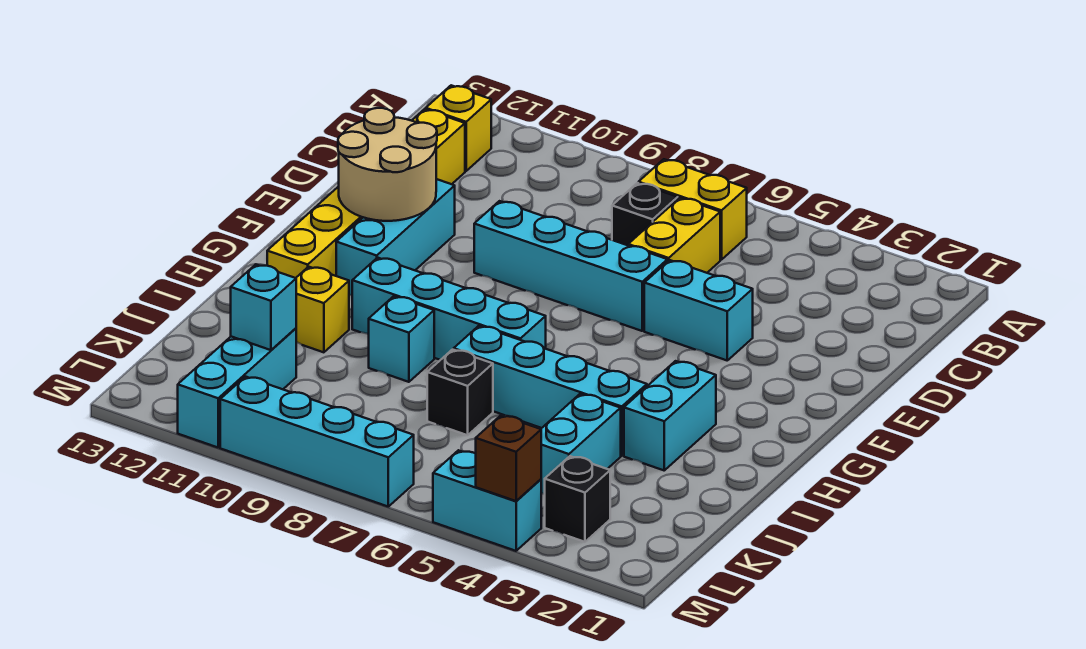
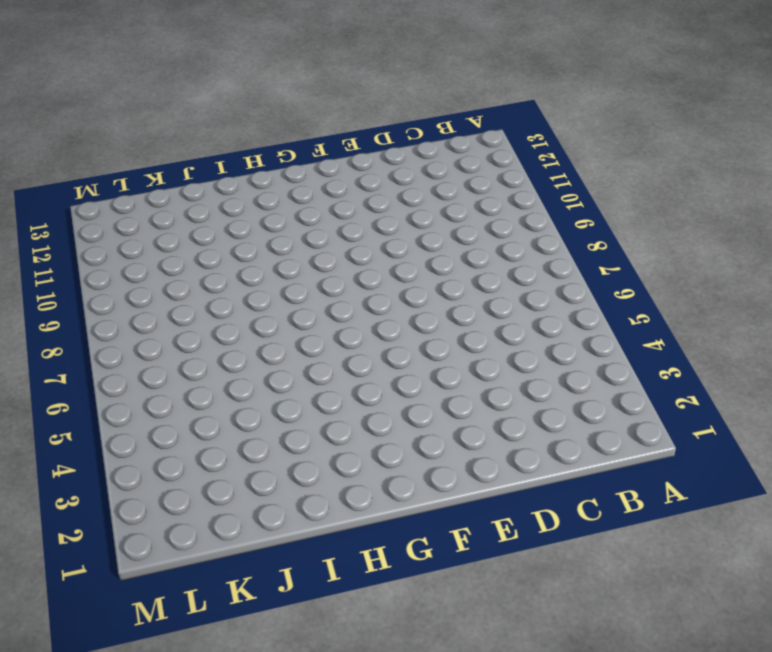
none -> yellow 1x2 brick [639,159,747,260]
none -> yellow 1x1 brick [426,85,491,171]
none -> yellow 1x2 brick [628,198,720,273]

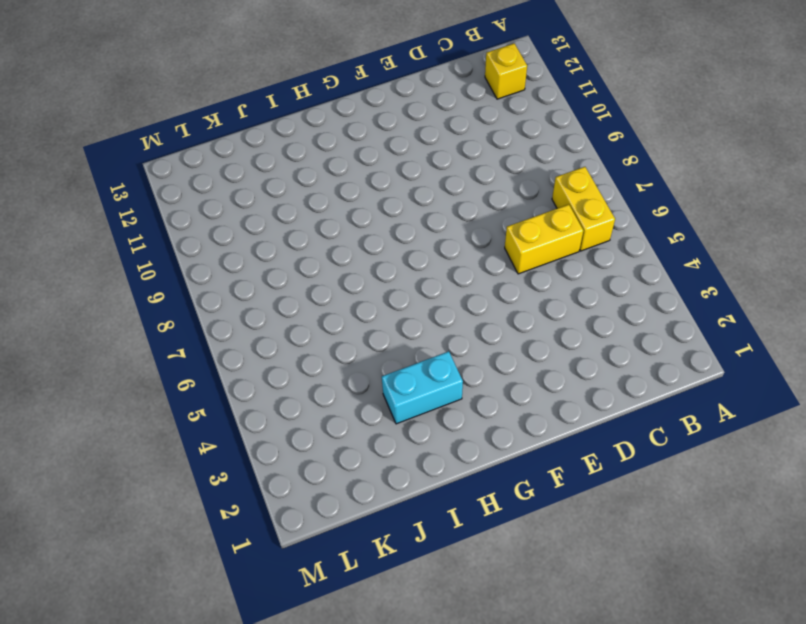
none -> black 1x1 brick [612,183,678,245]
none -> yellow 1x6 brick [267,109,465,278]
none -> cyan 1x2 brick [644,260,753,360]

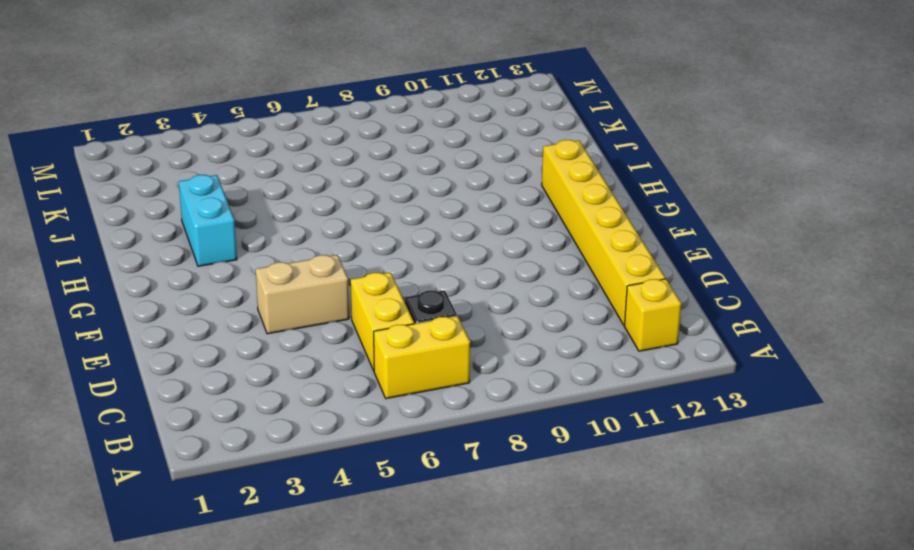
tan 1x2 brick [256,255,349,334] -> cyan 1x2 brick [644,260,753,360]
none -> cyan 1x4 brick [474,201,668,331]
none -> cyan 1x3 brick [336,179,455,295]
none -> cyan 1x4 brick [352,258,546,360]

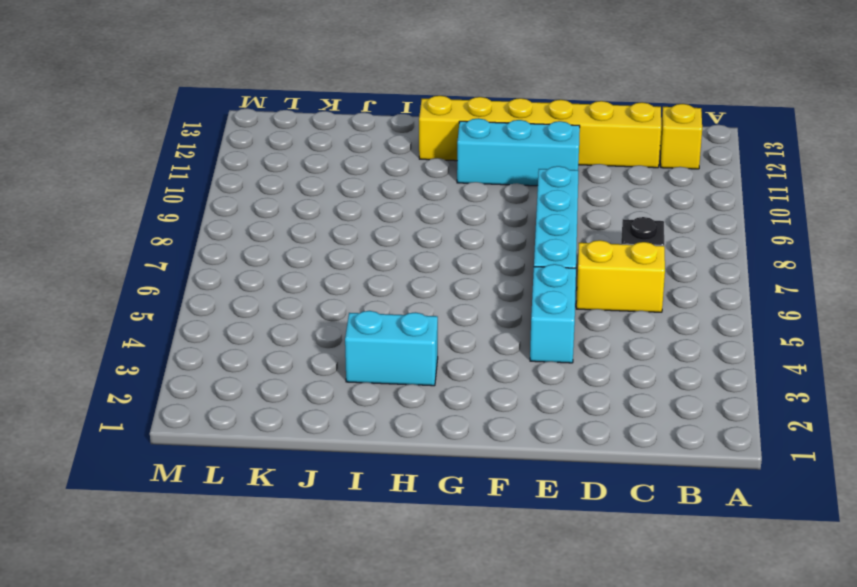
none -> yellow 1x2 brick [639,159,747,260]
none -> cyan 1x4 brick [352,258,546,360]
none -> cyan 1x4 brick [454,326,647,456]

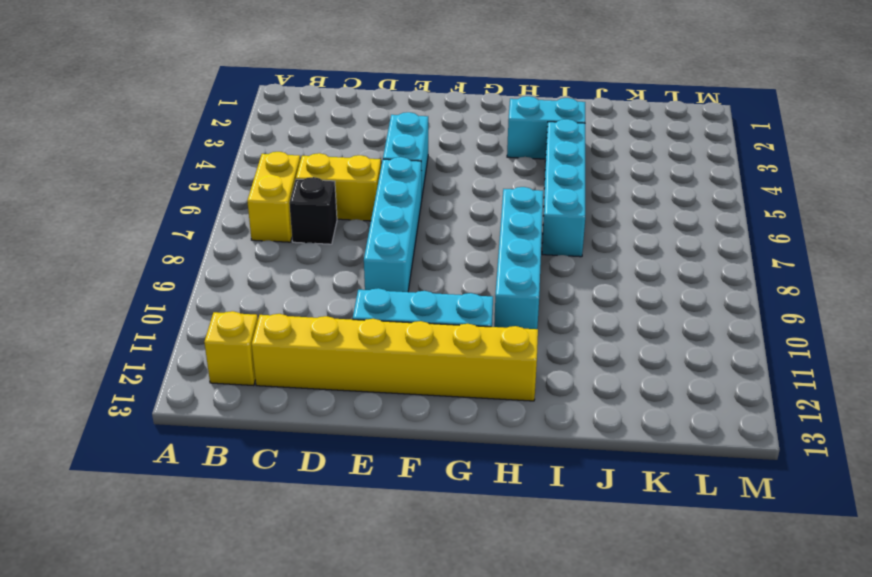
none -> cyan 1x1 brick [369,296,434,382]
none -> yellow 1x1 brick [296,267,349,352]
none -> cyan 1x2 brick [541,394,621,494]

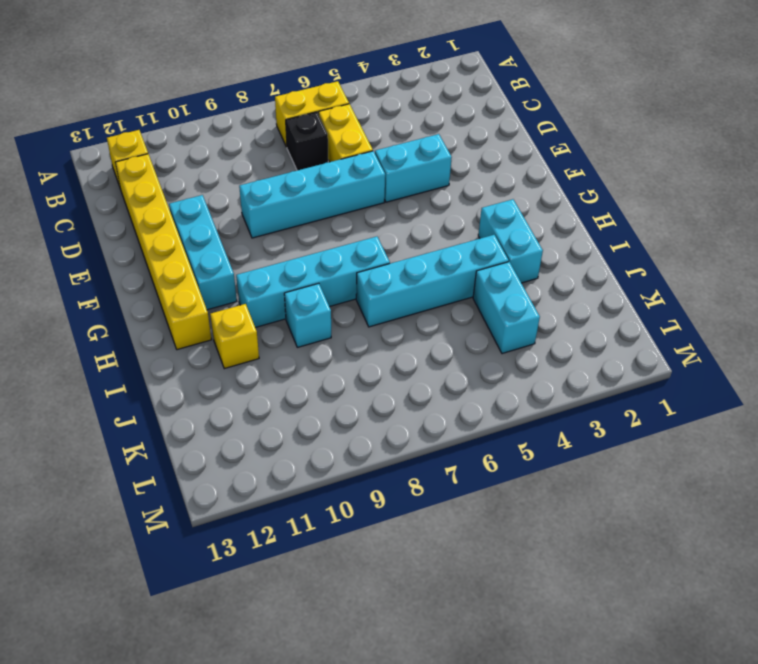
none -> black 1x1 brick [427,350,493,435]
none -> cyan 1x3 brick [178,328,296,447]
none -> black 1x1 brick [545,456,610,542]

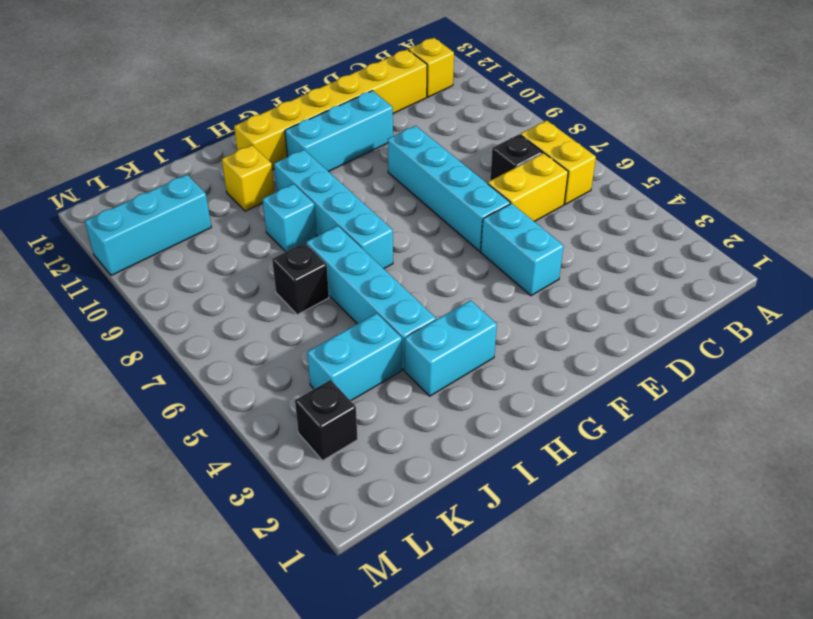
none -> cyan 1x2 brick [433,450,541,551]
none -> cyan 1x4 brick [220,377,414,507]
none -> tan 2x2 round brick [338,108,437,221]

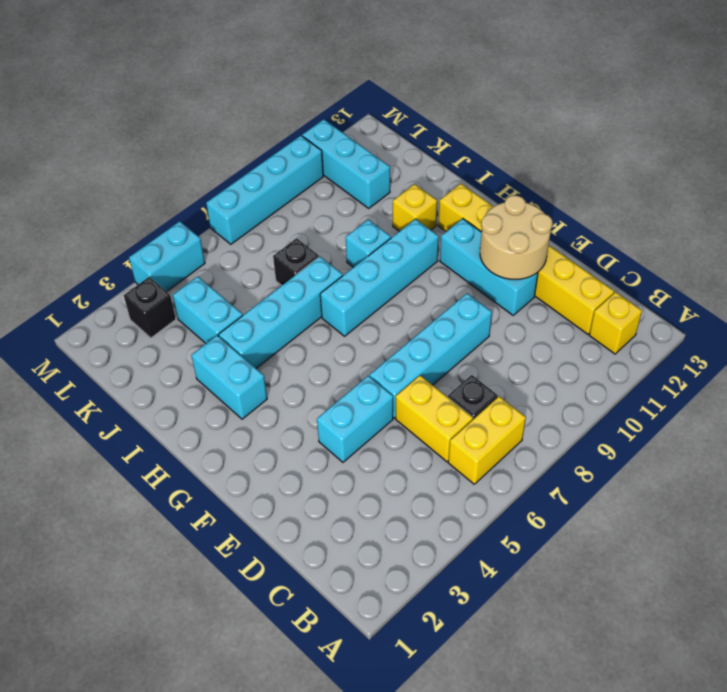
none -> cyan 1x1 brick [231,264,296,350]
none -> brown 1x1 brick [476,415,541,501]

